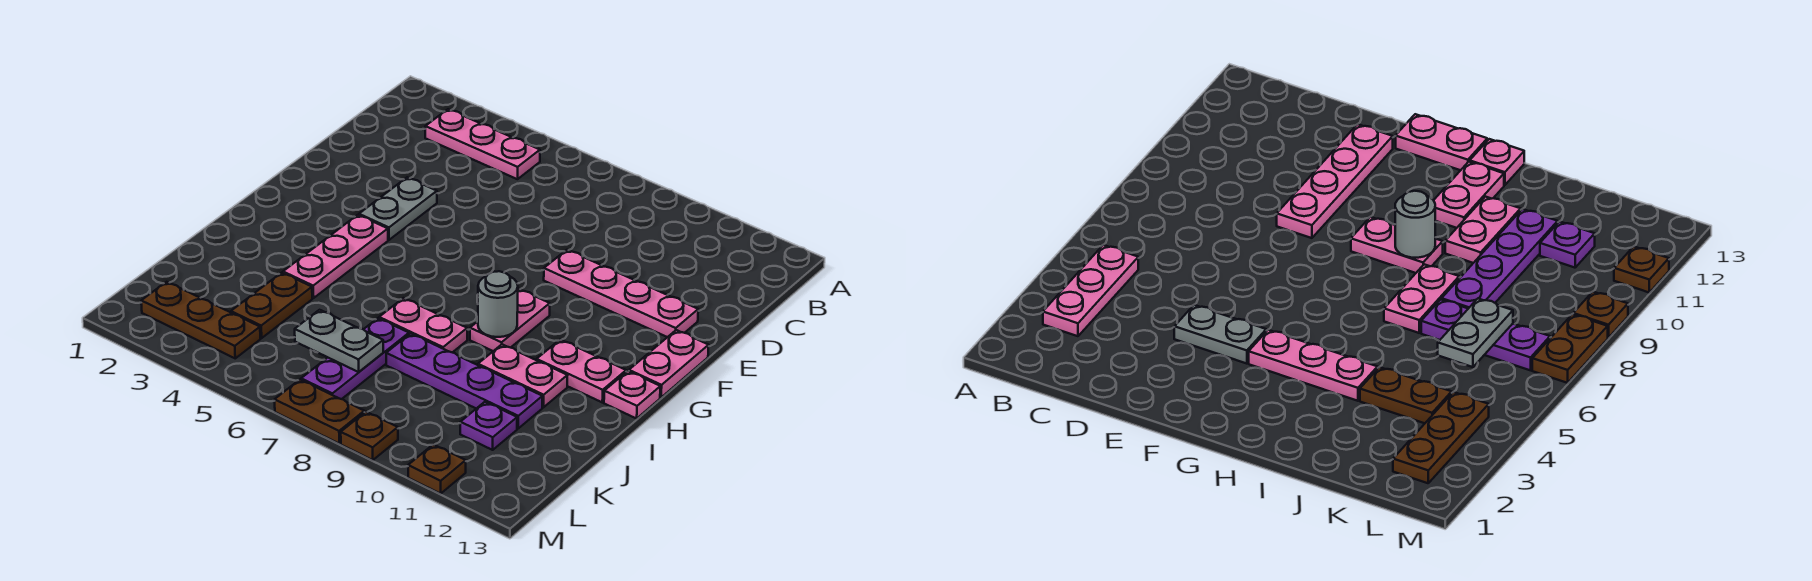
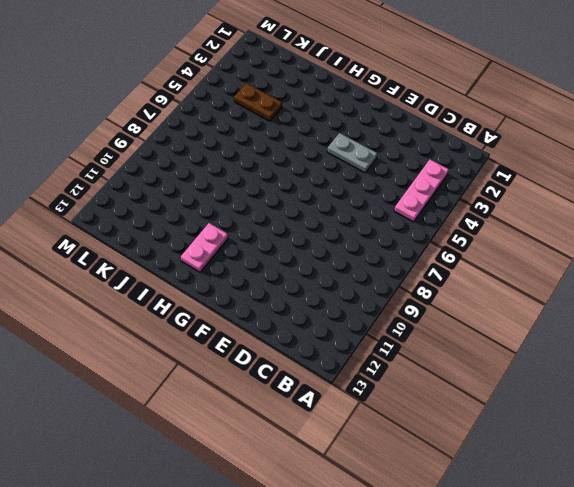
none -> pink 1x4 plate [544,250,698,337]
none -> pink 1x2 plate [629,330,709,397]
none -> pink 1x3 plate [283,215,388,298]

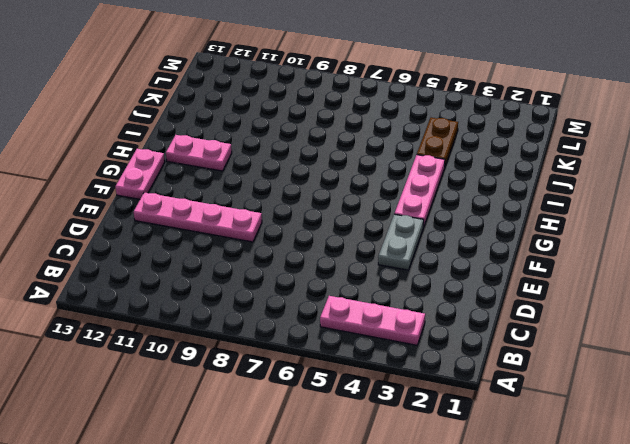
none -> pink 1x2 plate [470,289,550,351]
none -> pink 1x1 plate [604,371,660,419]
none -> pink 1x2 plate [379,298,467,352]

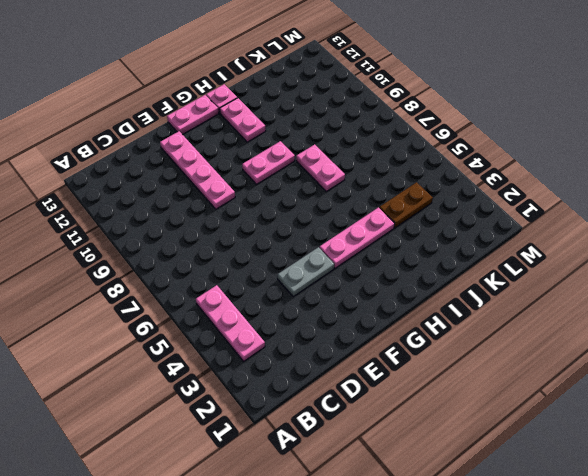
none -> pink 1x2 plate [478,344,568,407]
none -> purple 1x3 plate [301,318,409,399]
none -> purple 1x4 plate [386,334,543,428]

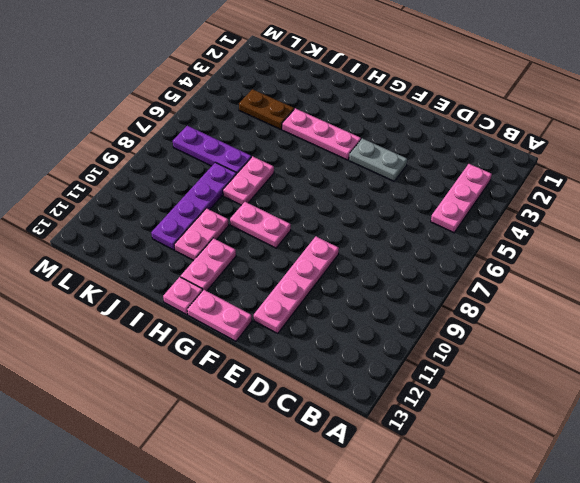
none -> purple 1x1 plate [460,402,517,450]
none -> brown 1x3 plate [141,282,260,358]
none -> brown 1x2 plate [275,380,364,443]

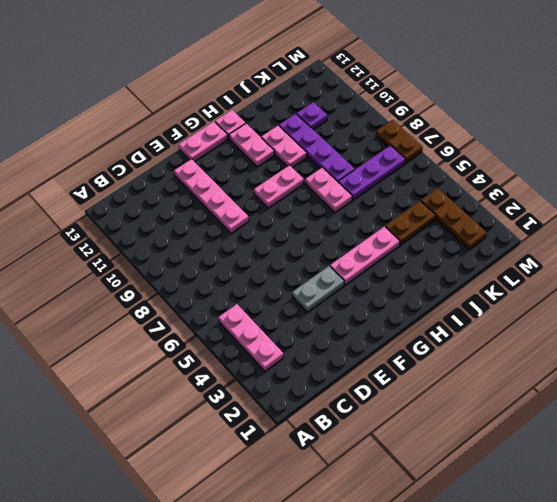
none -> brown 1x1 plate [341,412,398,460]
none -> brown 1x1 plate [408,444,466,494]
none -> grey 1x1 round brick [478,271,518,337]

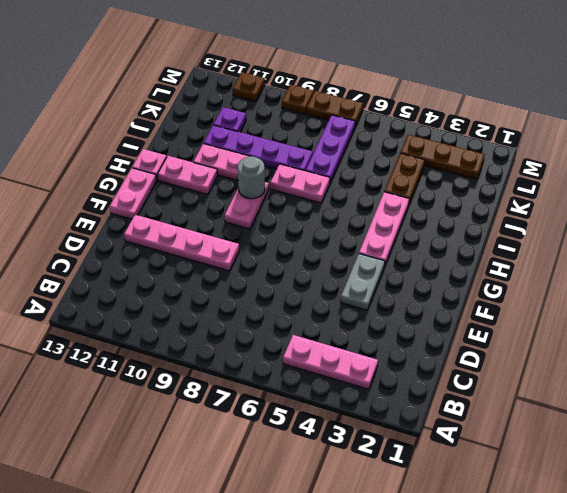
none -> grey 1x2 plate [295,310,383,372]

